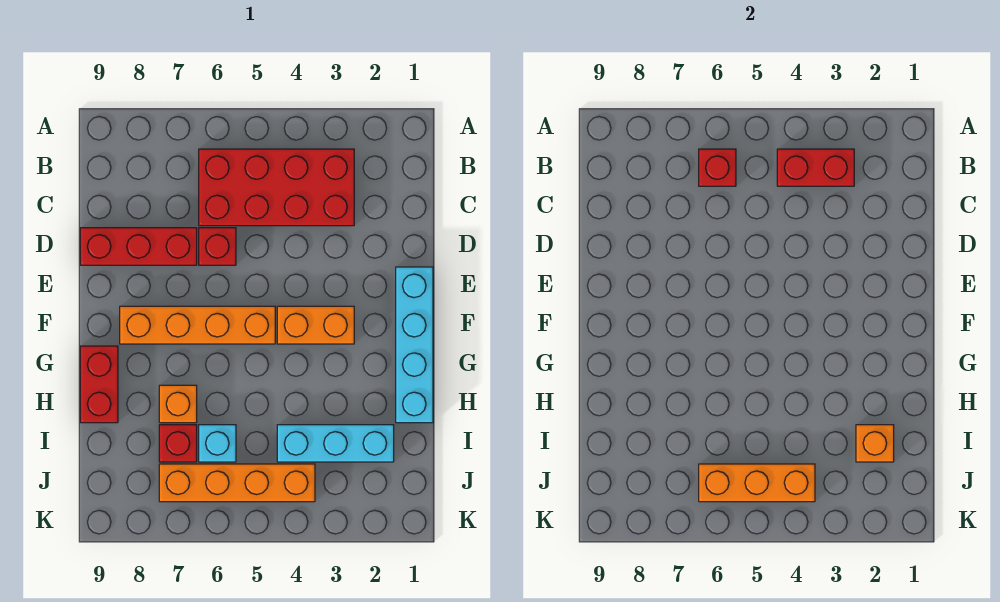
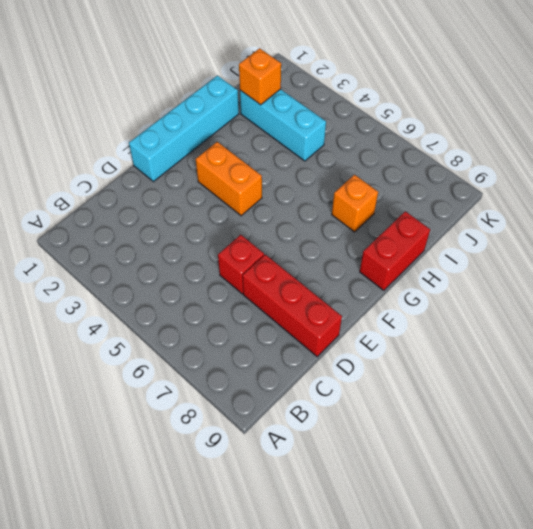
none -> red 2x4 brick [199,149,354,226]
none -> orange 1x4 brick [120,306,275,344]
none -> cyan 1x1 brick [199,425,236,462]

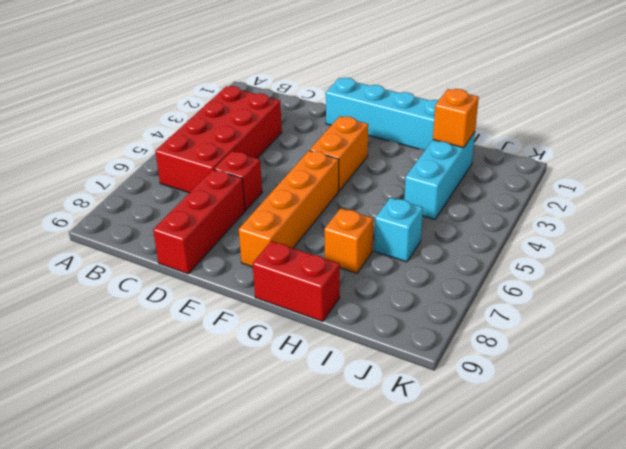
none -> red 1x1 brick [159,425,197,462]
none -> orange 1x4 brick [159,464,315,502]
none -> red 1x2 brick [777,149,854,186]

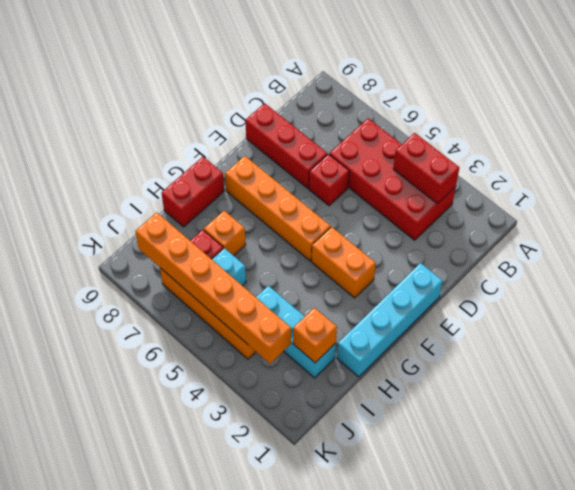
orange 1x6 brick [135,212,291,363] -> orange 1x3 brick [699,464,815,502]
none -> red 1x1 brick [699,149,736,186]

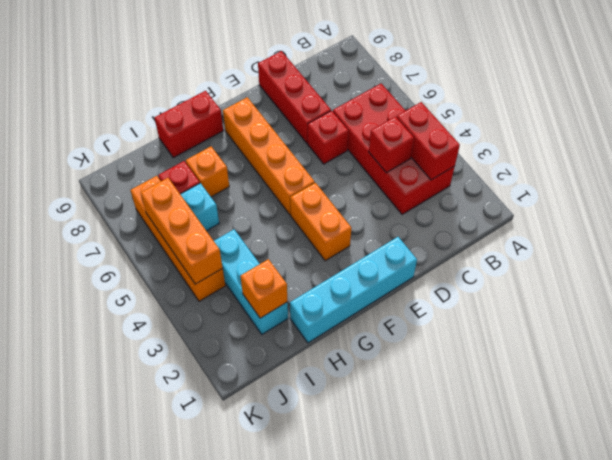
red 1x1 brick [369,117,414,173] -> red 1x1 brick moved to [699,149,736,186]

